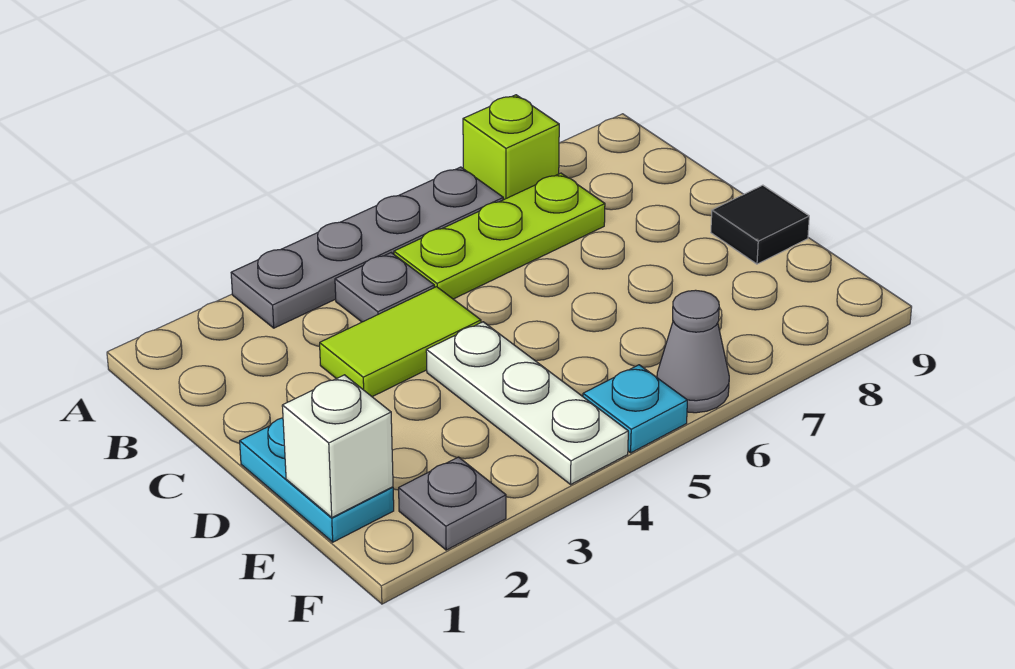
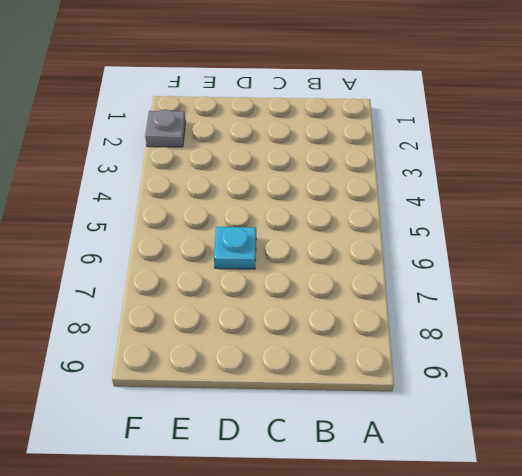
cyan 1x1 plate [214,227,256,269] -> cyan 1x1 plate moved to [583,365,687,453]
none -> grey 1x4 plate [231,167,503,328]
none -> lime 1x1 brick [463,95,559,200]
none -> grey 1x1 plate [335,253,434,322]

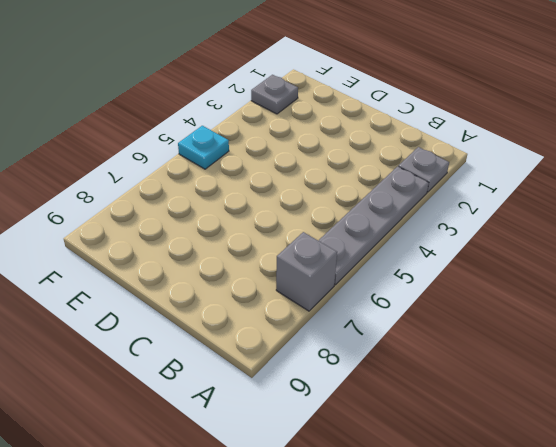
grey 1x1 plate [398,147,449,192] -> grey 1x1 plate moved to [335,253,434,322]
grey 1x1 brick [276,232,337,311] -> lime 1x1 brick [463,95,559,200]
none -> lime 1x3 plate [394,173,605,299]
none -> lime 1x2 tile [320,287,481,397]
none -> cyan 1x2 plate [240,418,394,542]

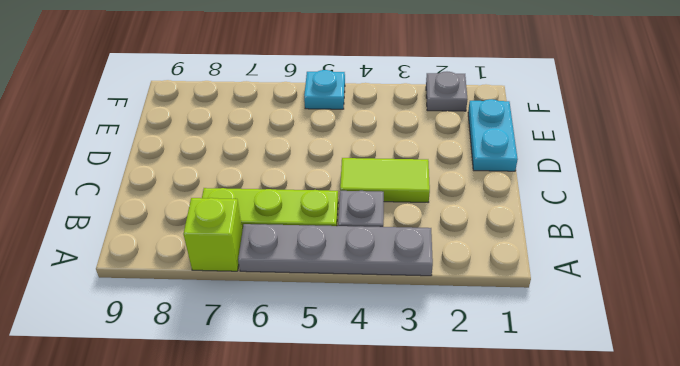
none -> white 1x3 plate [426,322,628,484]
none -> black 1x1 tile [711,185,809,264]
none -> grey 1x1 cone [657,290,729,413]

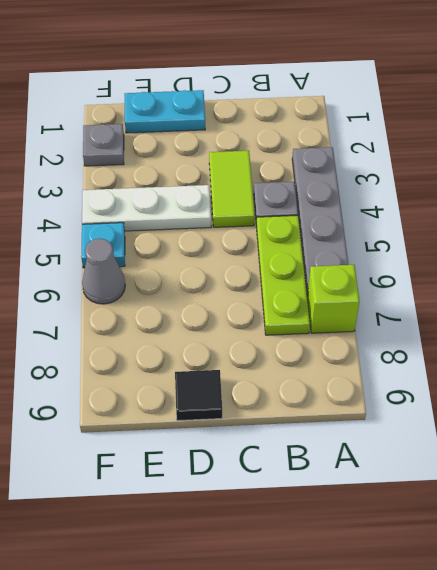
none -> white 1x1 brick [282,375,393,517]

